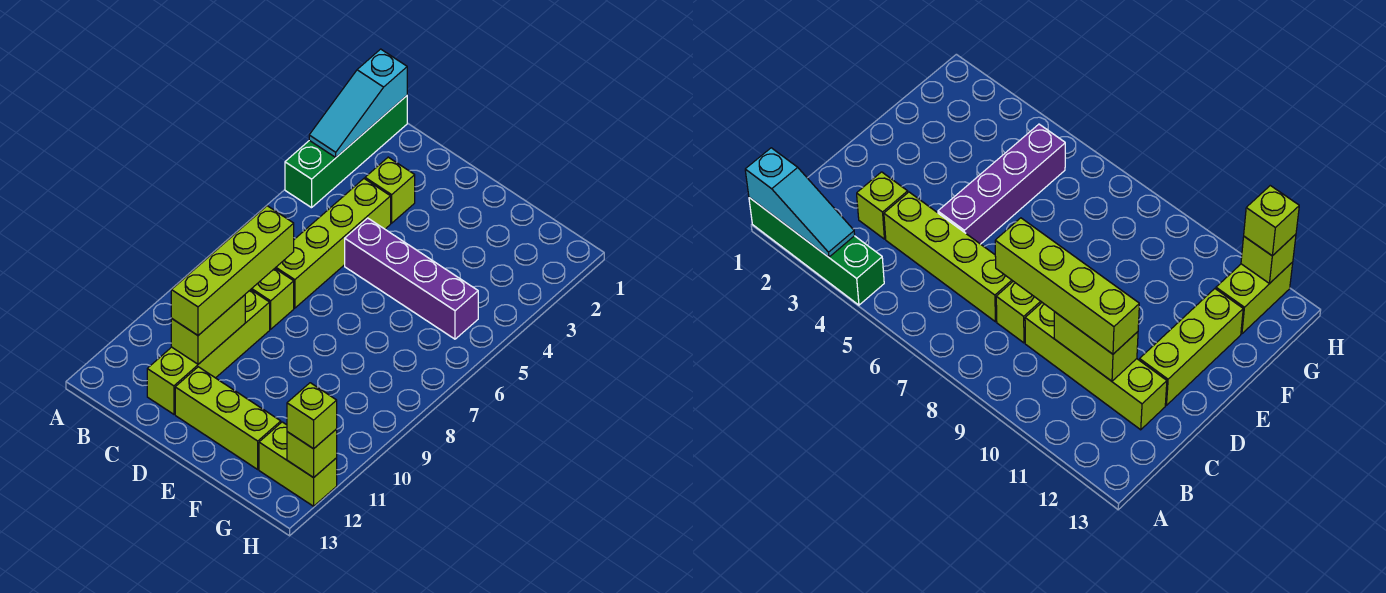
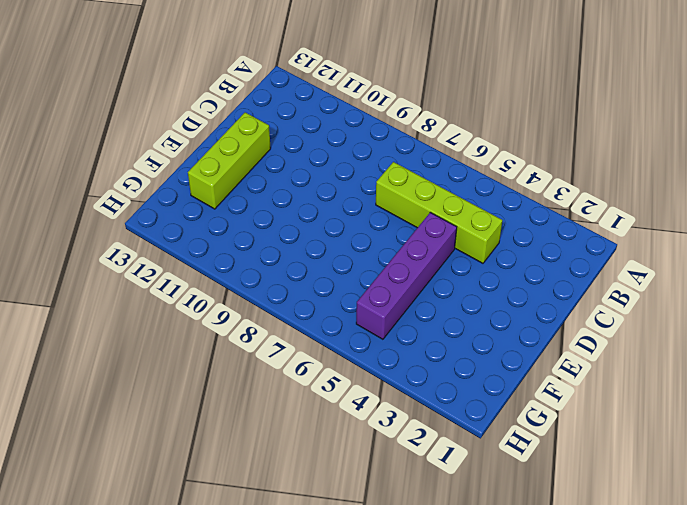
none -> green 1x4 brick [285,96,407,208]
none -> lime 1x1 brick [365,157,415,223]
none -> lime 1x1 brick [251,269,294,329]

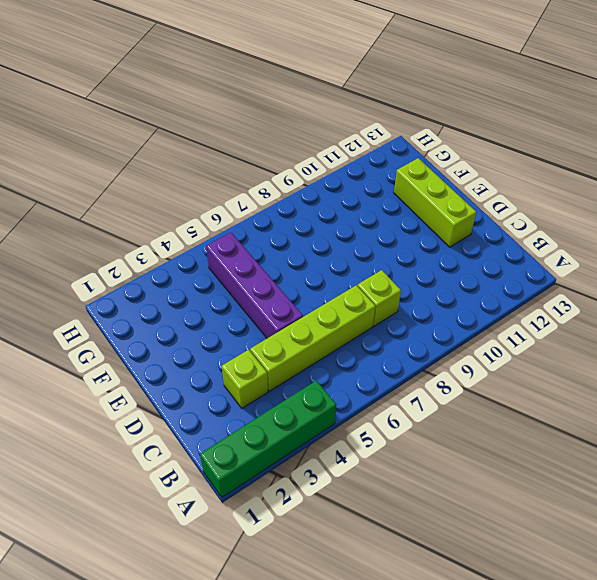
none -> lime 1x4 brick [147,290,270,414]
none -> lime 1x2 brick [259,422,337,506]
none -> cyan 1x3 slope [309,49,407,157]

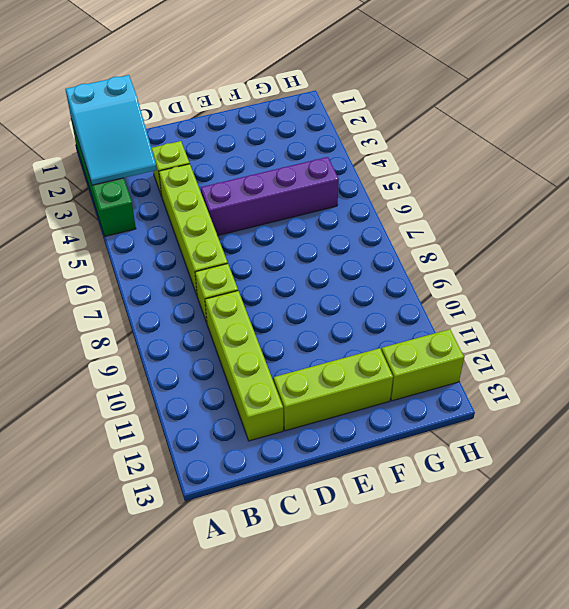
cyan 2x3 slope [65,75,157,185] -> cyan 1x3 slope [309,49,407,157]
none -> lime 1x2 brick [171,295,245,364]
none -> lime 1x1 brick [287,429,337,478]
none -> lime 1x4 brick [171,206,294,335]

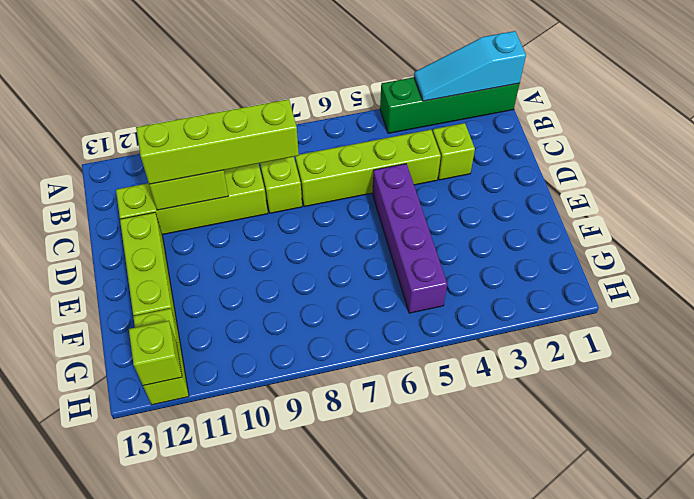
none -> lime 1x1 brick [287,383,337,449]

